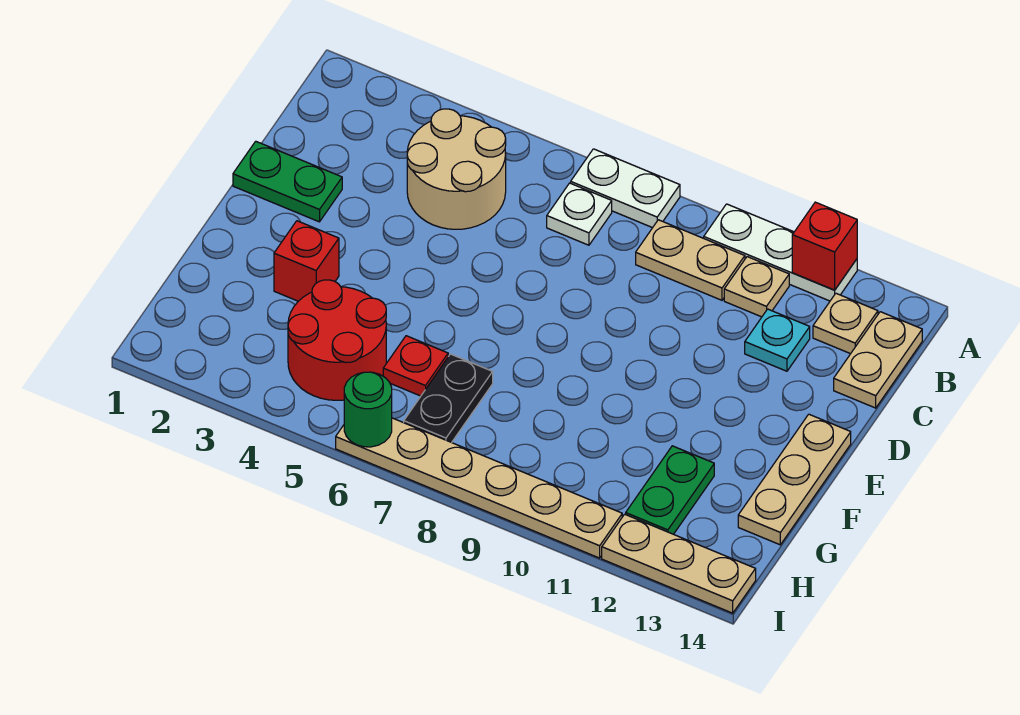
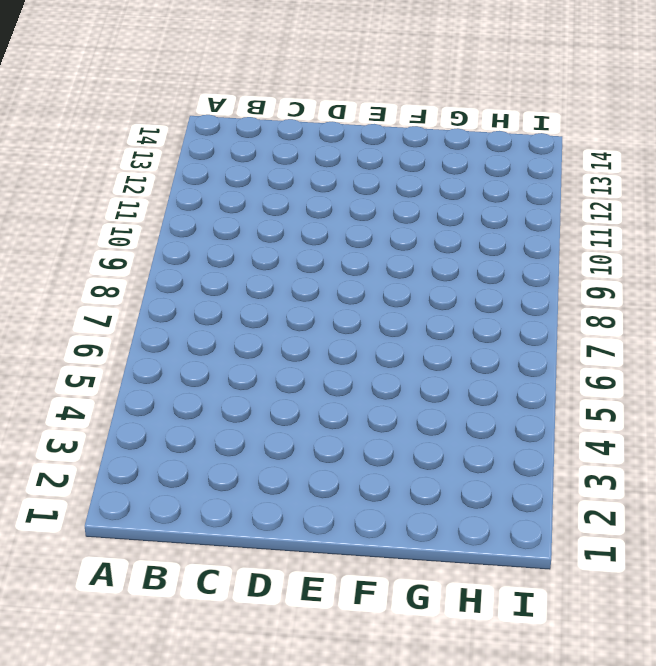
none -> white 1x2 plate [571,149,680,228]
none -> white 1x3 plate [704,204,857,301]
none -> tan 2x2 round brick [407,109,506,229]

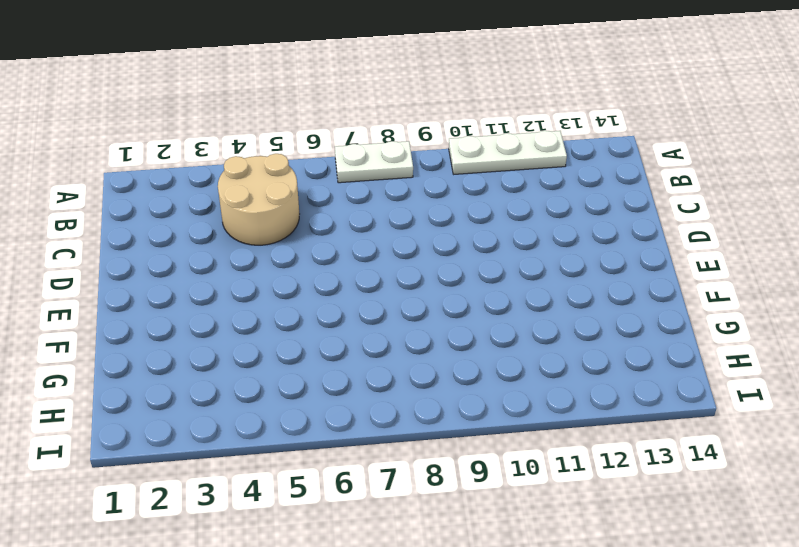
none -> white 1x1 plate [547,183,612,245]
none -> tan 1x2 plate [636,220,745,300]
none -> tan 1x1 plate [724,257,789,317]

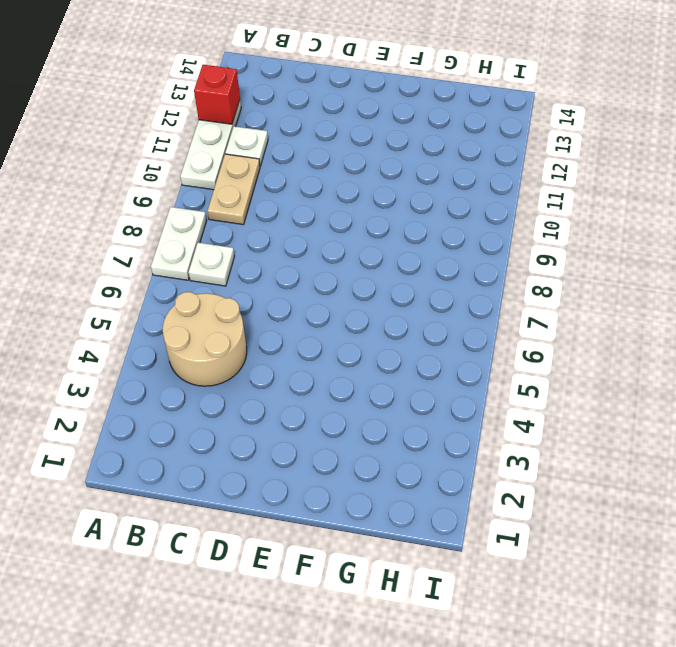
white 1x1 plate [225,126,268,166] -> tan 1x1 plate [724,257,789,317]
none -> tan 1x1 plate [813,293,878,354]
none -> tan 1x2 plate [834,312,922,408]
none -> cyan 1x1 plate [745,309,810,371]

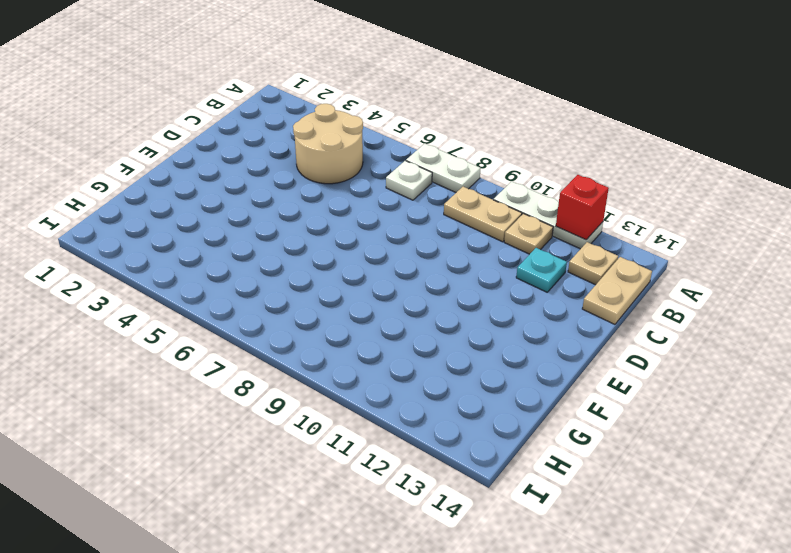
none -> green 1x2 plate [233,141,342,222]
none -> tan 1x3 plate [738,414,851,545]
none -> red 1x1 brick [274,221,339,301]

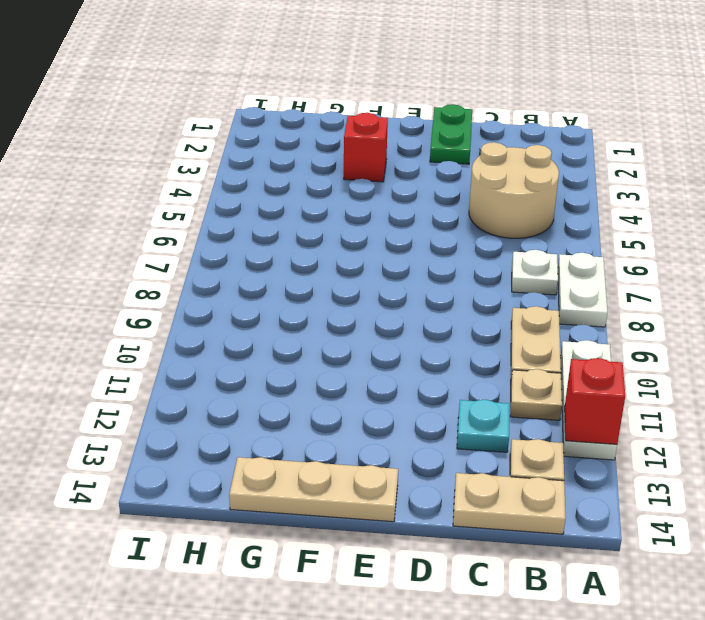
none -> red 2x2 round brick [288,280,386,400]
none -> red 1x1 plate [383,336,448,396]
none -> black 1x2 plate [404,354,493,443]

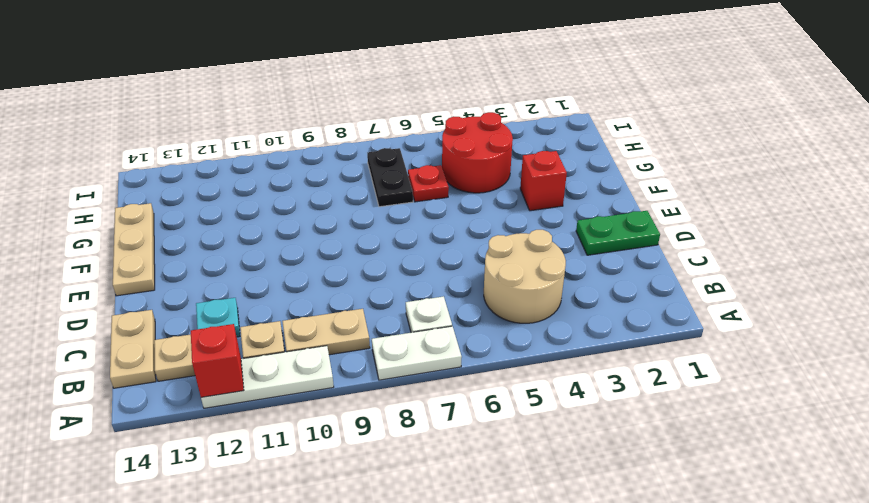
none -> green 1x2 plate [626,446,714,534]
none -> tan 1x6 plate [336,418,622,558]
none -> tan 1x3 plate [602,514,756,613]

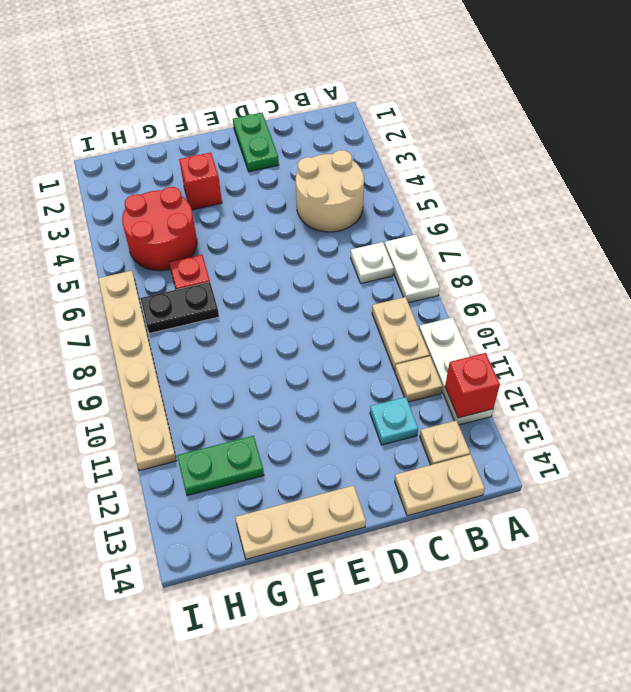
none -> tan 1x3 plate [602,514,756,613]
none -> green 1x1 round brick [344,372,392,447]

